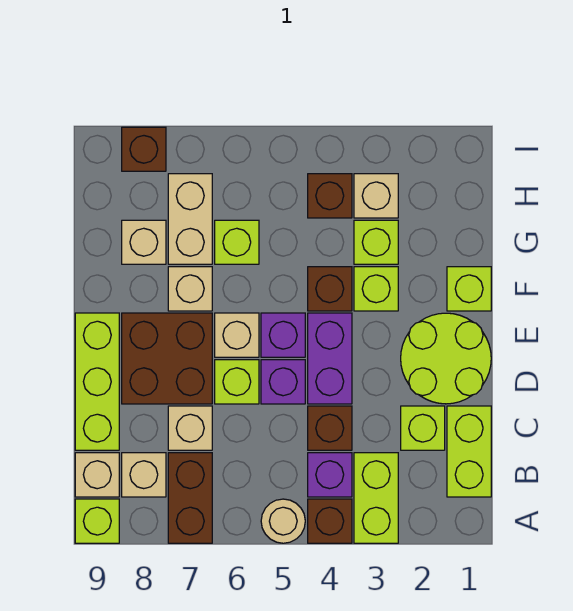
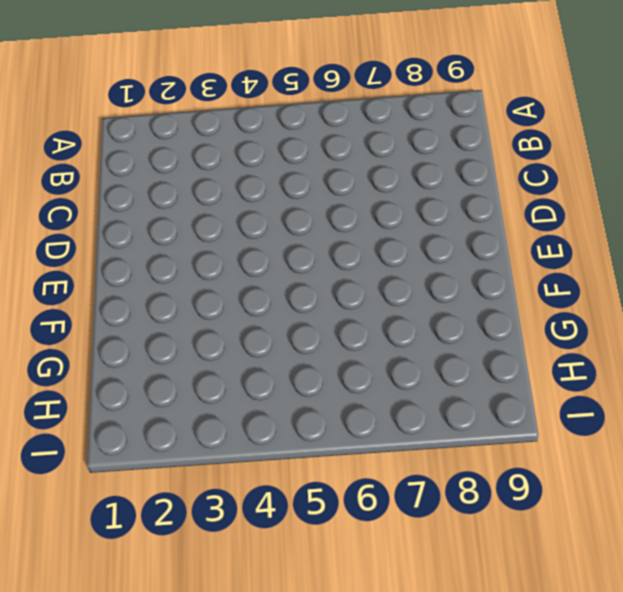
none -> lime 1x2 brick [354,453,398,543]
none -> brown 1x1 brick [308,499,352,543]
none -> tan 1x1 round brick [261,499,305,543]
none -> brown 1x2 brick [168,453,212,543]

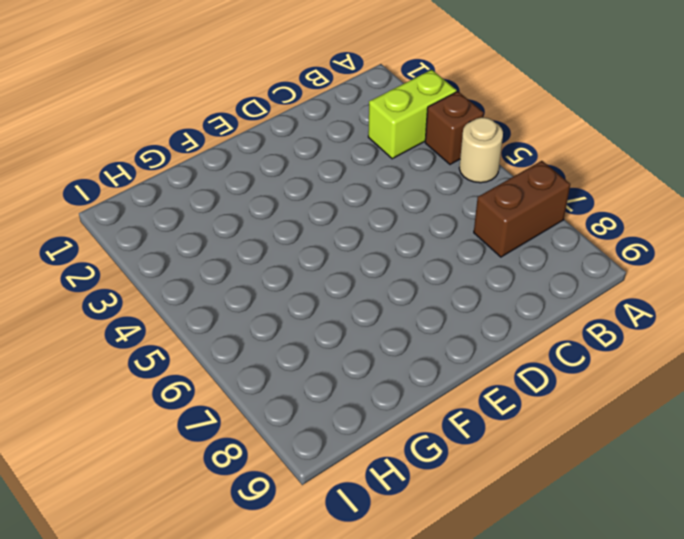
none -> lime 1x1 brick [75,499,119,543]
none -> lime 1x2 brick [447,406,491,497]
none -> purple 1x1 brick [308,453,352,497]
none -> tan 1x1 brick [122,453,166,497]

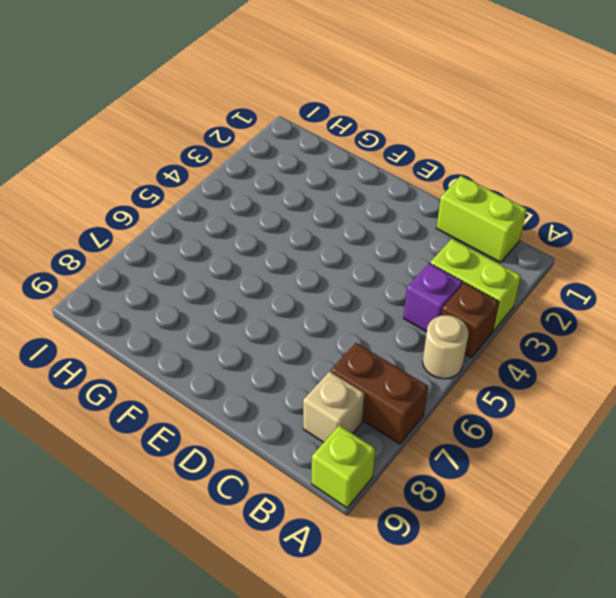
none -> tan 1x1 brick [75,453,119,497]
none -> lime 1x1 brick [401,406,445,450]
none -> brown 1x1 brick [308,406,352,450]
none -> tan 1x1 brick [168,406,212,450]

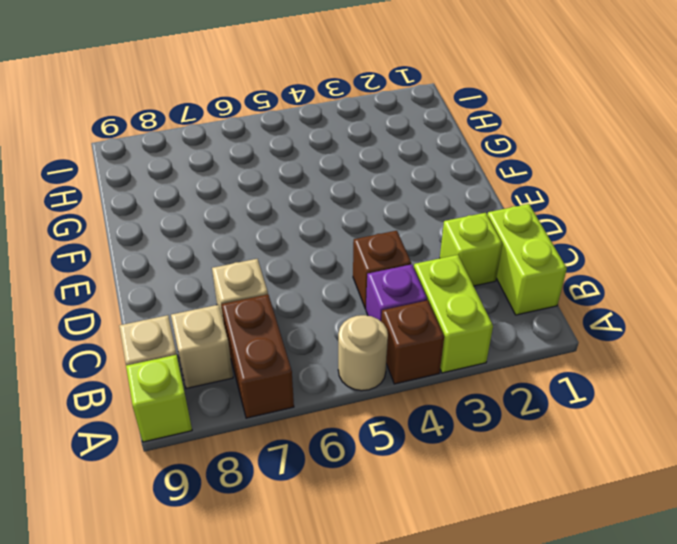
none -> lime 1x3 brick [75,313,119,450]
none -> lime 2x2 round brick [401,313,491,404]
none -> purple 1x2 brick [308,313,352,404]
none -> purple 1x1 brick [261,360,305,404]

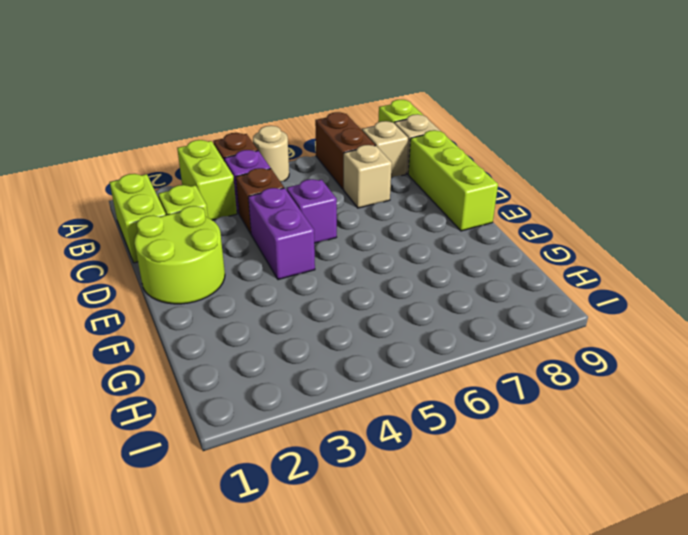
none -> lime 1x1 brick [215,360,259,404]
none -> brown 2x2 brick [122,313,212,404]
none -> purple 1x1 brick [261,313,305,357]
none -> tan 1x1 brick [215,313,259,357]

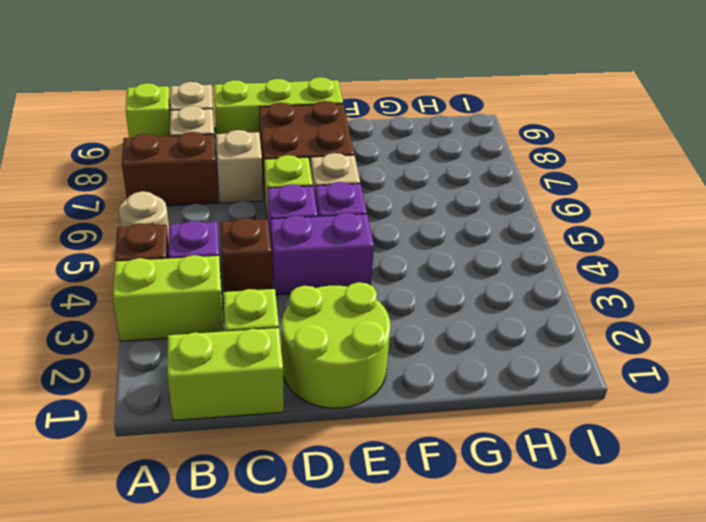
none -> lime 1x1 brick [447,267,491,311]
none -> lime 1x1 brick [354,267,398,311]
none -> brown 1x1 brick [308,267,352,311]
none -> tan 1x1 brick [168,267,212,311]

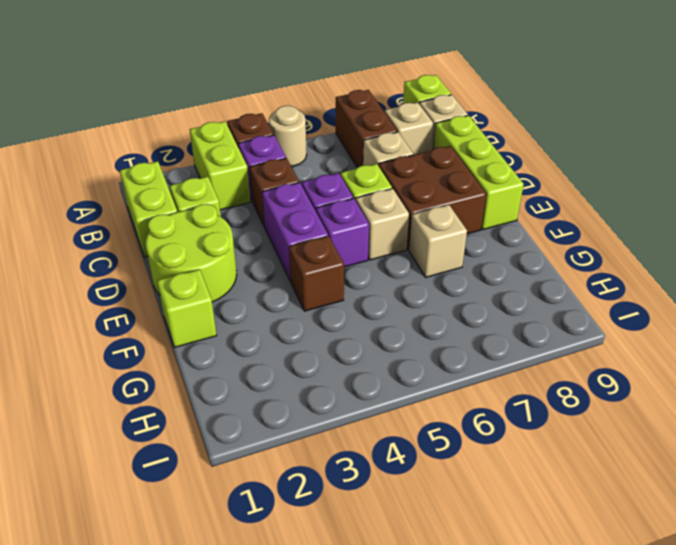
none -> lime 1x1 brick [354,267,398,311]
none -> lime 1x1 brick [354,220,398,264]
none -> lime 1x1 brick [215,220,259,264]
none -> tan 1x2 brick [168,174,212,264]

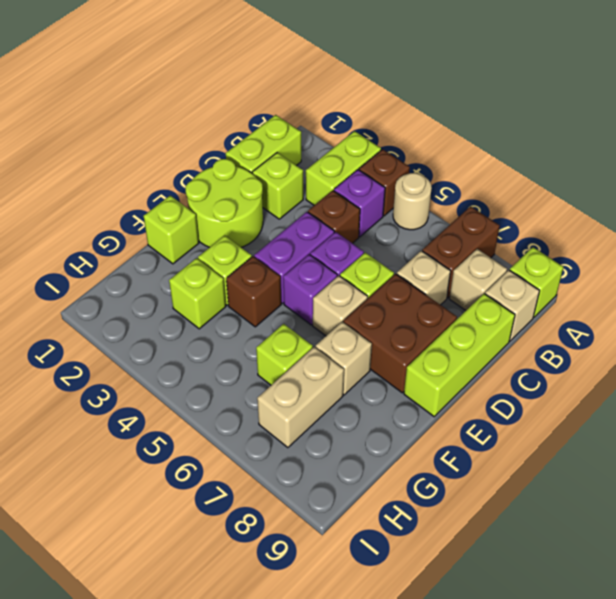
none -> tan 1x1 brick [122,220,166,264]
none -> tan 1x1 brick [354,174,398,218]
none -> brown 1x1 brick [308,174,352,218]
none -> brown 1x1 brick [122,127,166,171]

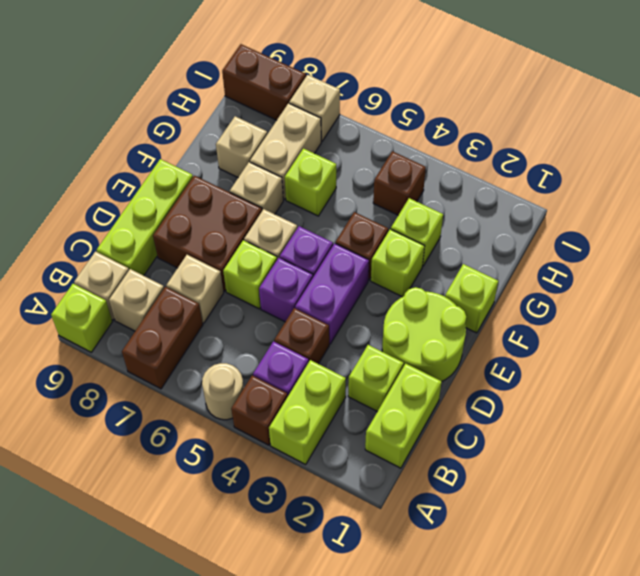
tan 1x1 brick [289,75,340,141] -> tan 1x1 brick moved to [354,174,398,218]
brown 1x2 brick [222,44,306,120] -> brown 1x1 brick [122,127,166,171]

